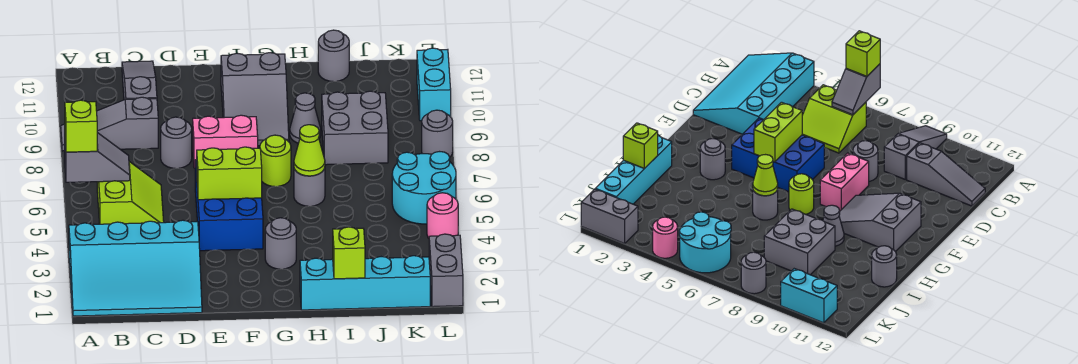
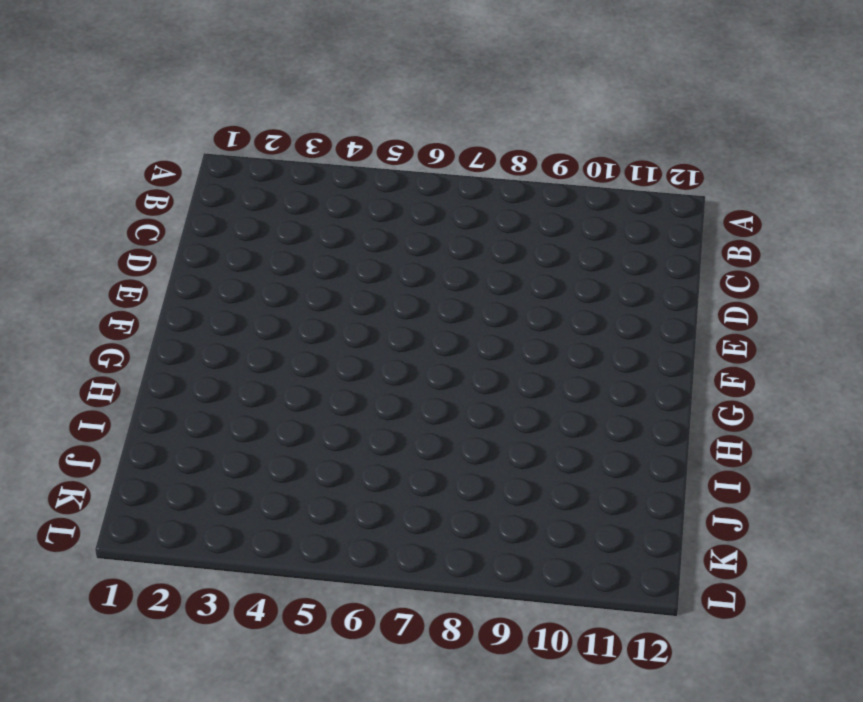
none -> cyan 3x4 slope [69,220,202,316]
none -> grey 1x3 slope [61,97,158,151]
none -> lime 2x2 slope [97,162,164,224]

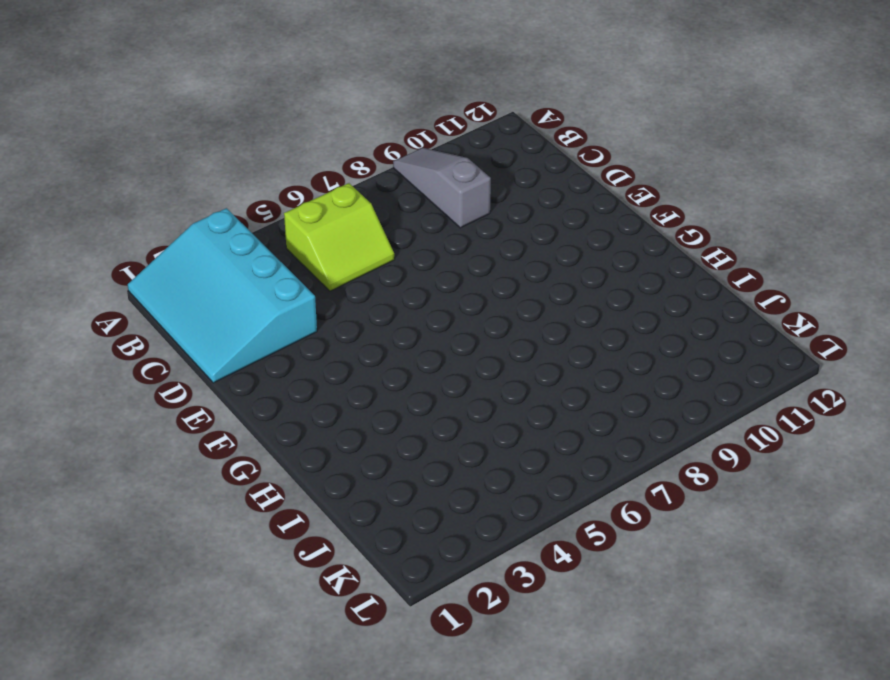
none -> grey 1x3 slope [122,61,157,100]
none -> grey 1x1 round brick [161,117,192,168]
none -> blue 2x3 brick [195,160,263,251]

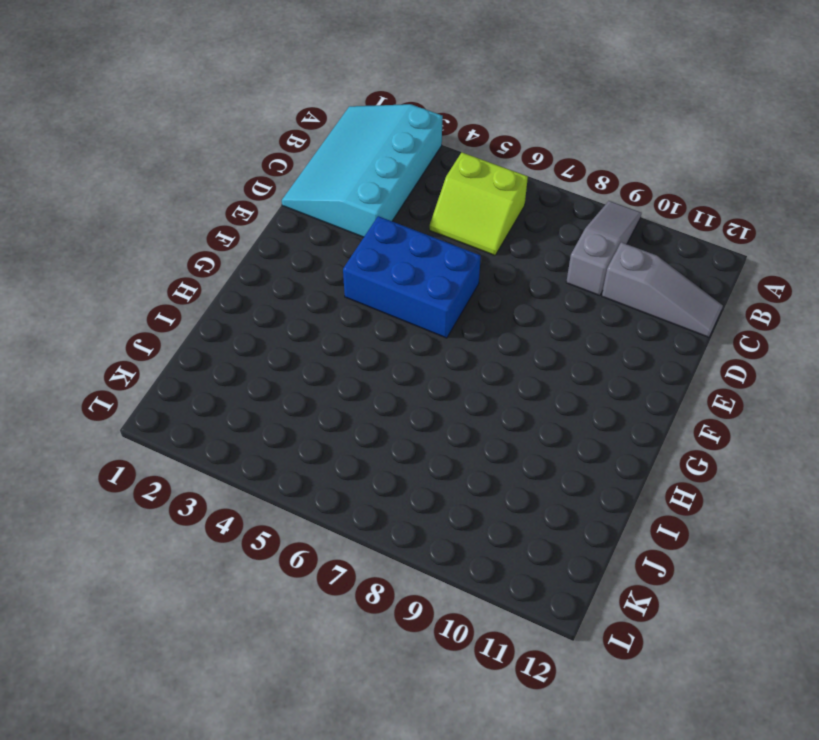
none -> grey 1x1 round brick [161,117,192,168]
none -> pink 1x2 brick [193,115,258,168]
none -> grey 2x3 slope [221,53,289,146]

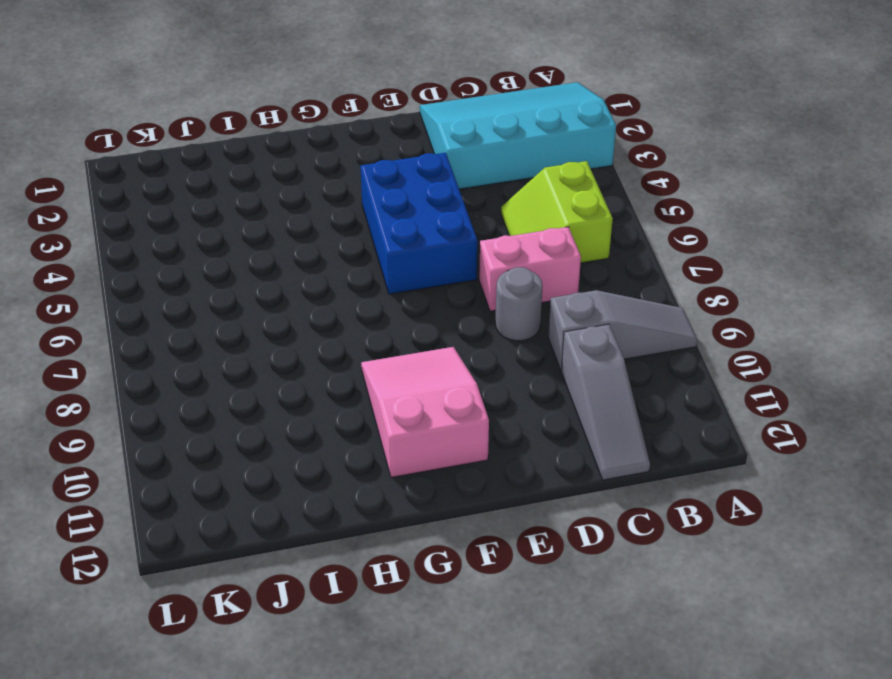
pink 1x2 brick [479,227,581,311] -> pink 1x2 brick moved to [193,115,258,168]
pink 2x3 slope [361,347,489,477] -> grey 2x3 slope [221,53,289,146]
none -> grey 1x1 round brick [265,218,296,269]
none -> lime 1x1 round brick [260,135,291,186]
none -> cyan 1x4 brick [300,256,430,310]

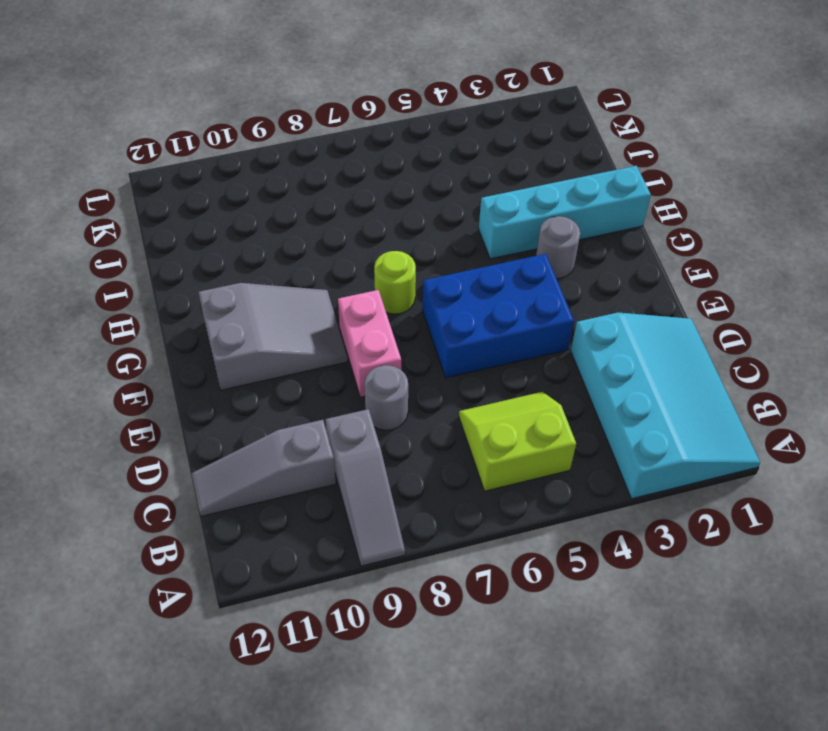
cyan 1x4 brick [479,166,651,259] -> cyan 1x4 brick turned to [300,256,430,310]
none -> grey 1x1 round brick [294,168,325,206]
none -> grey 1x1 cone [290,93,321,143]
none -> grey 2x2 brick [322,91,388,165]

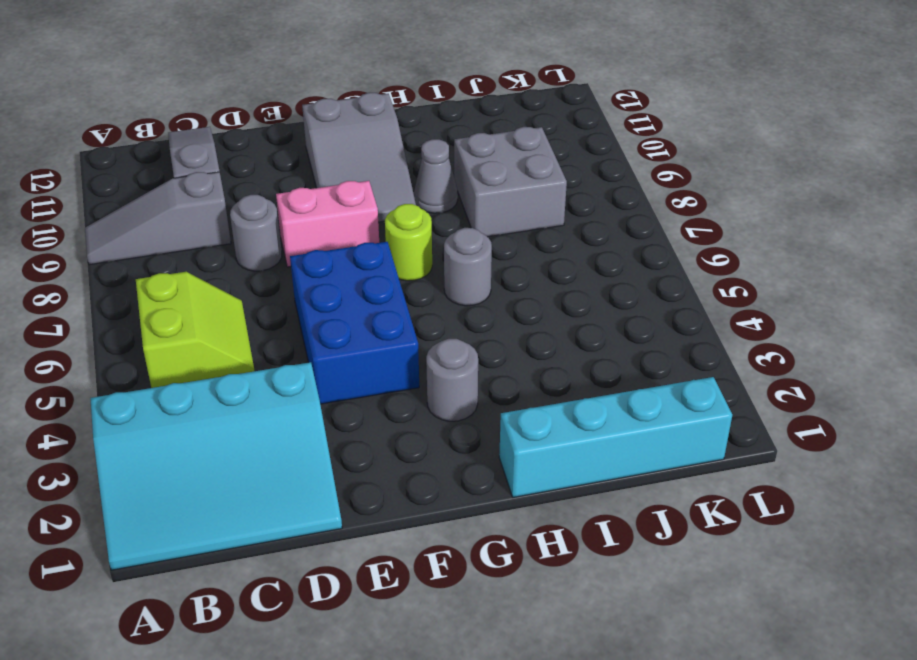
none -> grey 1x1 round brick [318,30,349,81]
none -> cyan 2x2 round brick [392,152,456,224]
none -> grey 1x2 brick [429,234,463,307]

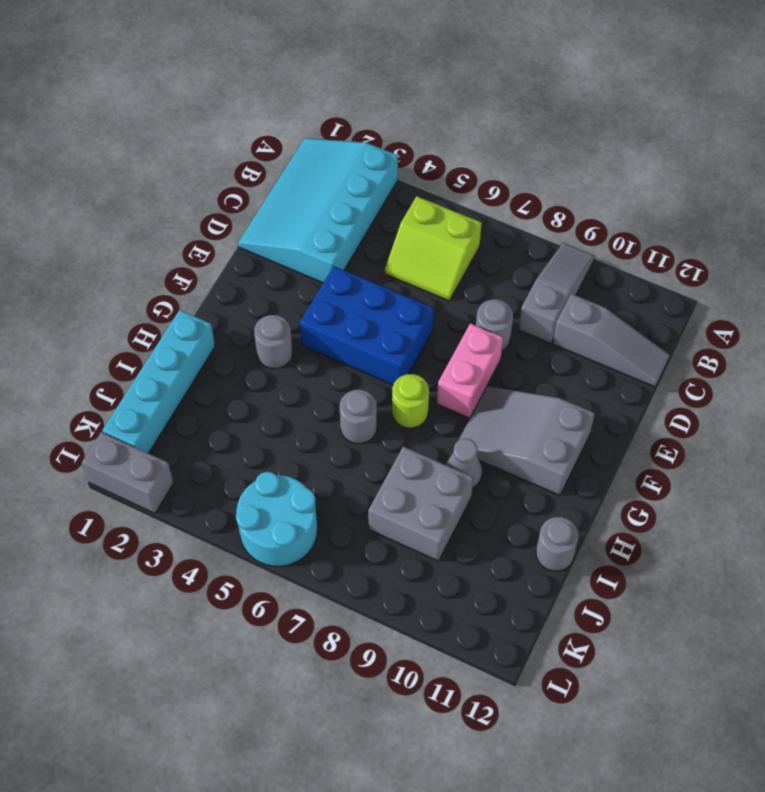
none -> pink 1x1 round brick [427,193,458,238]
none -> grey 1x1 round brick [422,110,453,157]
none -> cyan 1x2 brick [417,48,451,121]

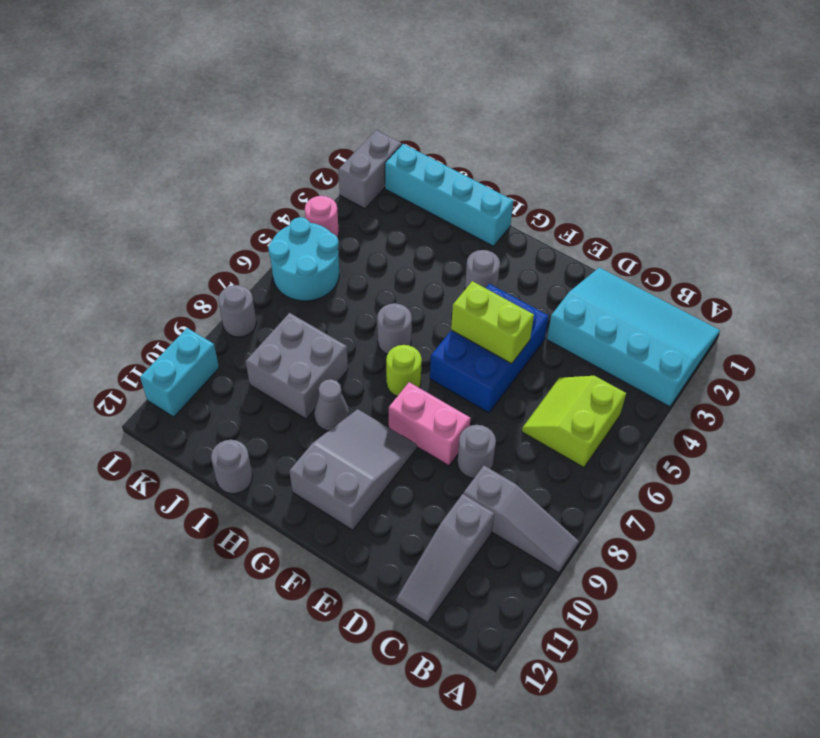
none -> grey 1x2 slope [65,133,130,182]
none -> lime 1x1 cone [294,125,325,176]
none -> lime 1x1 brick [333,227,365,279]

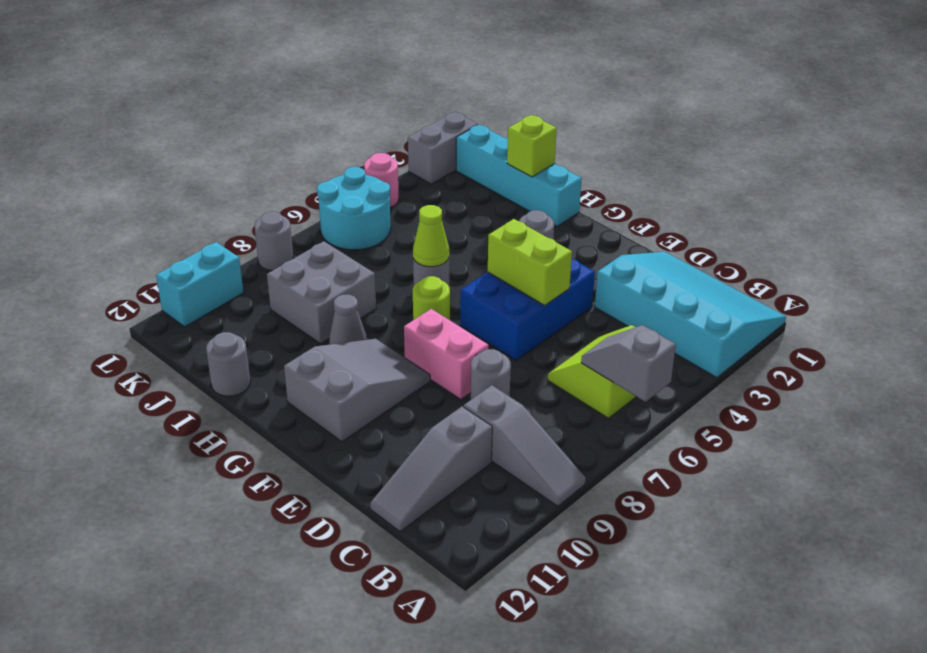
none -> lime 1x1 brick [65,100,97,152]

